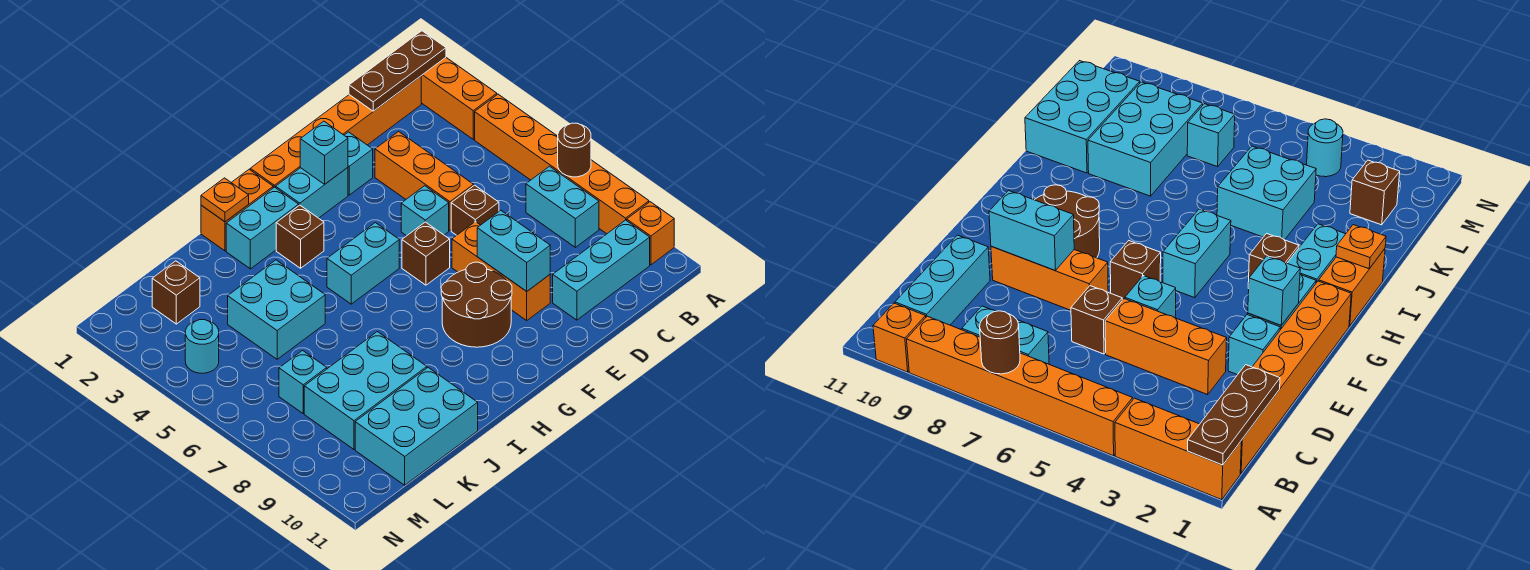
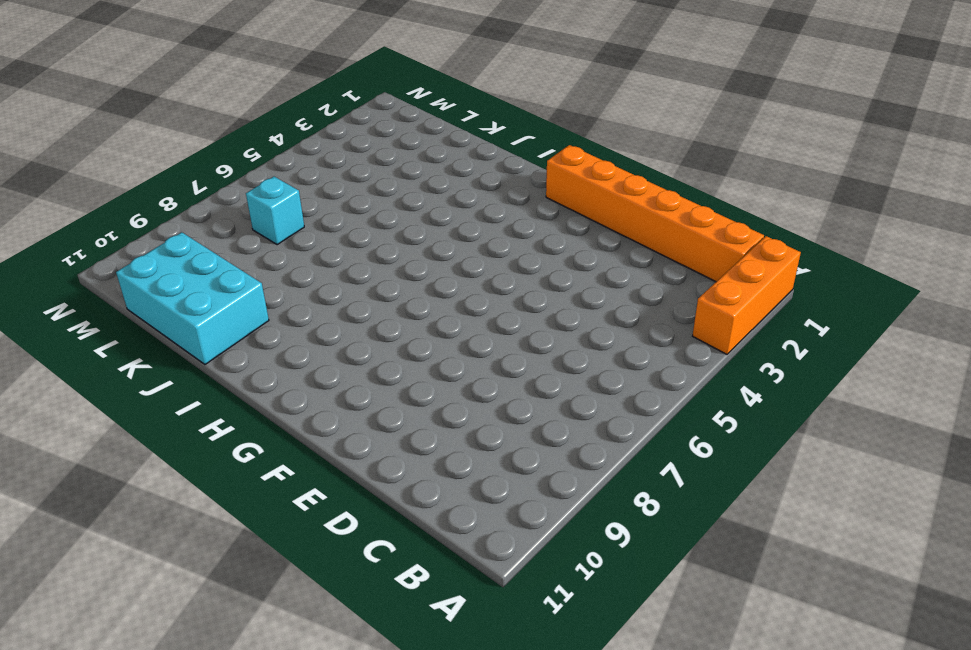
none -> orange 1x6 brick [475,94,649,234]
none -> orange 1x1 brick [627,202,674,265]
none -> cyan 1x2 brick [526,166,599,247]

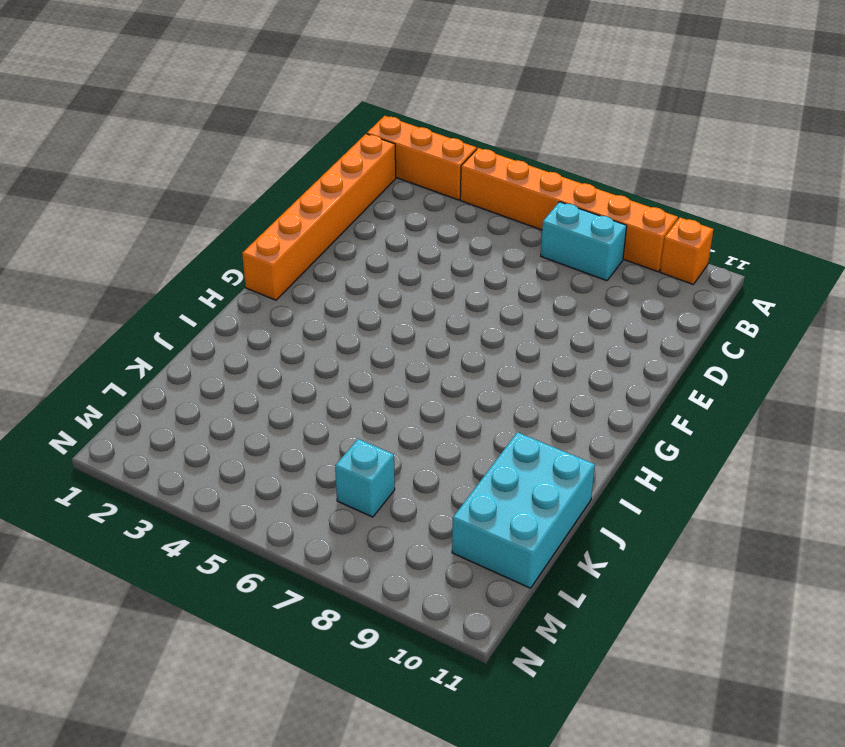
none -> cyan 1x3 brick [553,220,650,320]
none -> orange 1x3 brick [375,132,474,230]
none -> brown 1x1 brick [451,185,499,235]

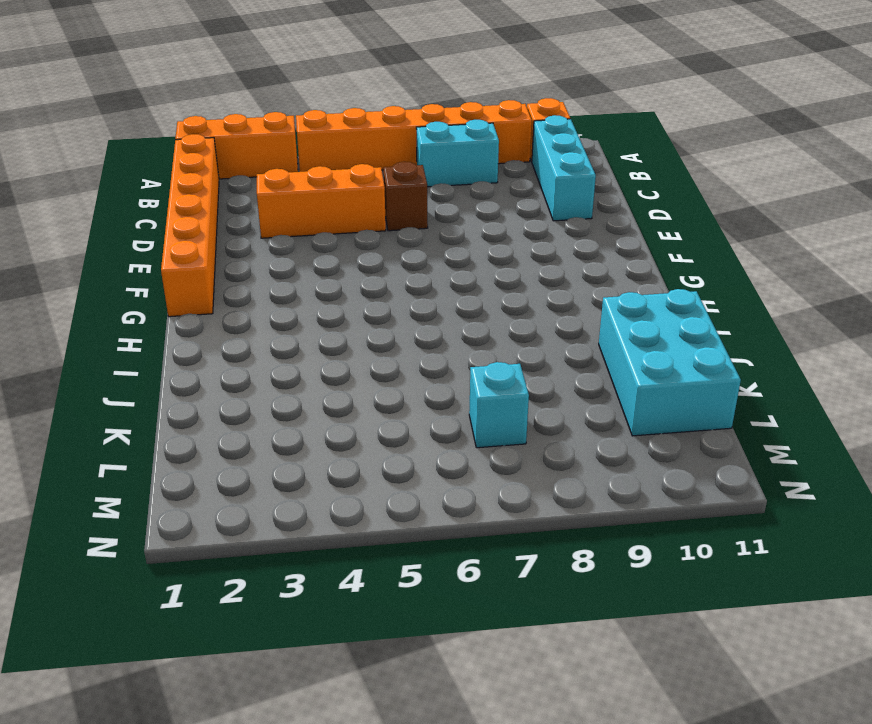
none -> cyan 1x1 brick [344,132,373,195]
none -> cyan 1x1 brick [401,186,449,236]
none -> orange 1x3 brick [452,222,550,320]

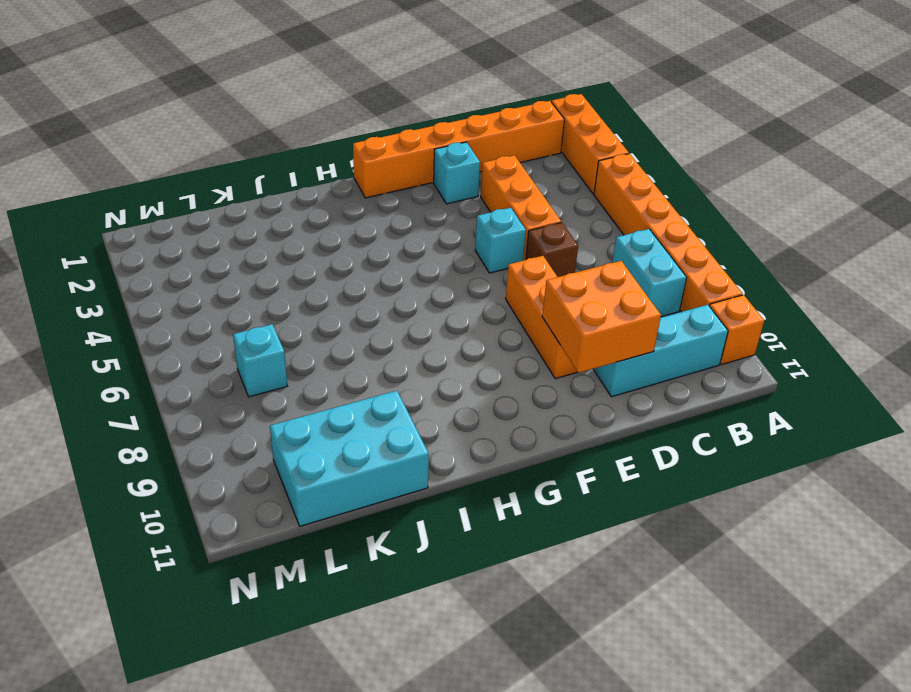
orange 2x2 brick [542,261,661,373] -> cyan 1x2 brick [477,210,550,291]
none -> cyan 1x2 brick [276,168,348,218]
none -> brown 1x1 brick [402,222,450,285]
none -> brown 2x2 round brick [441,262,512,347]

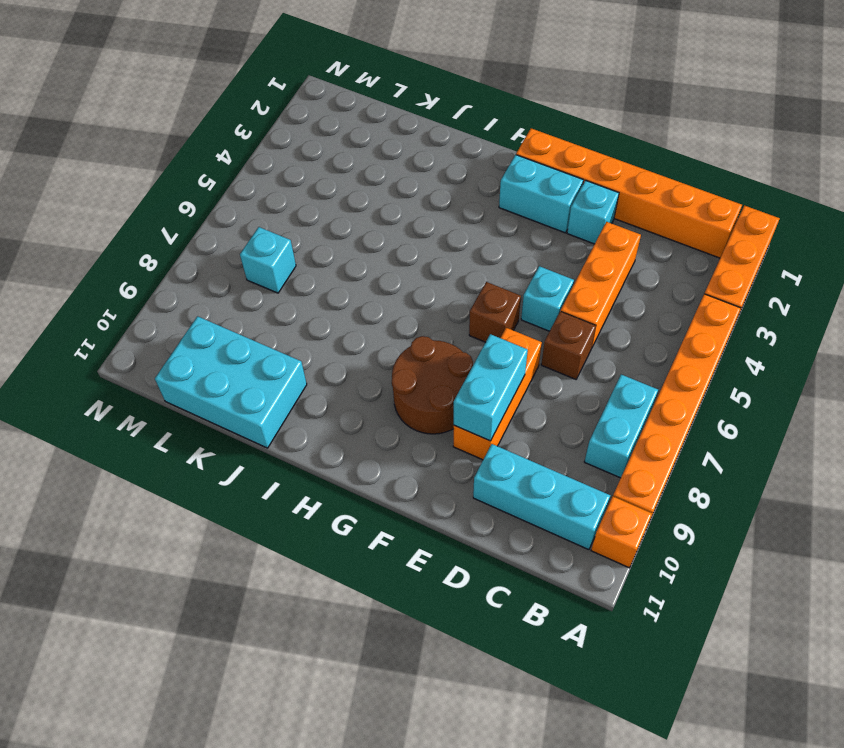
none -> cyan 1x2 brick [327,223,399,304]
none -> orange 1x2 brick [201,169,273,251]
none -> cyan 1x2 brick [226,187,299,269]

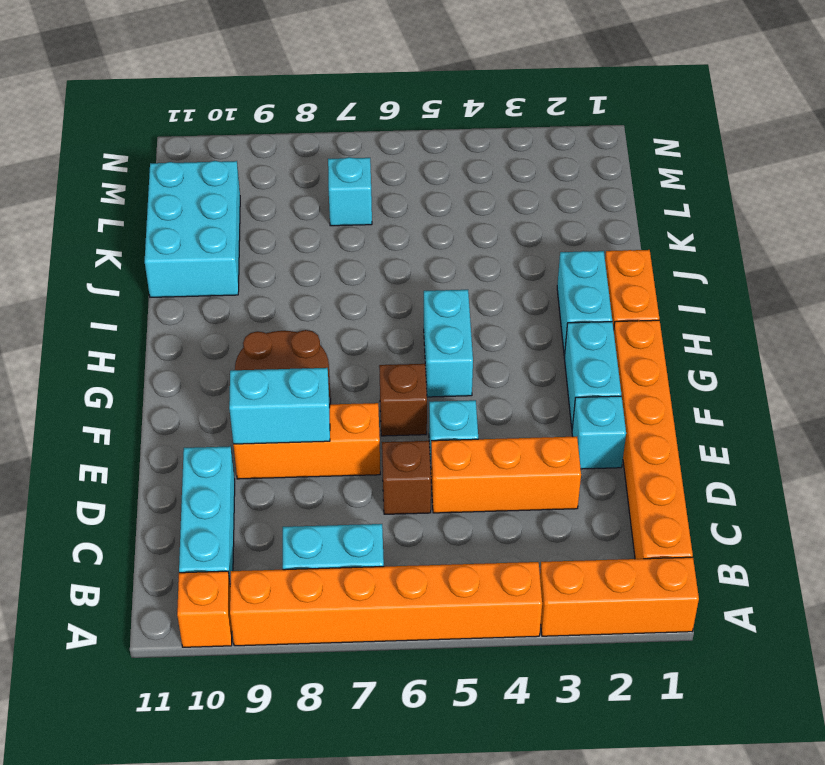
none -> brown 1x1 brick [276,205,324,268]
none -> cyan 2x2 brick [228,260,325,359]
none -> cyan 2x3 brick [304,332,427,449]

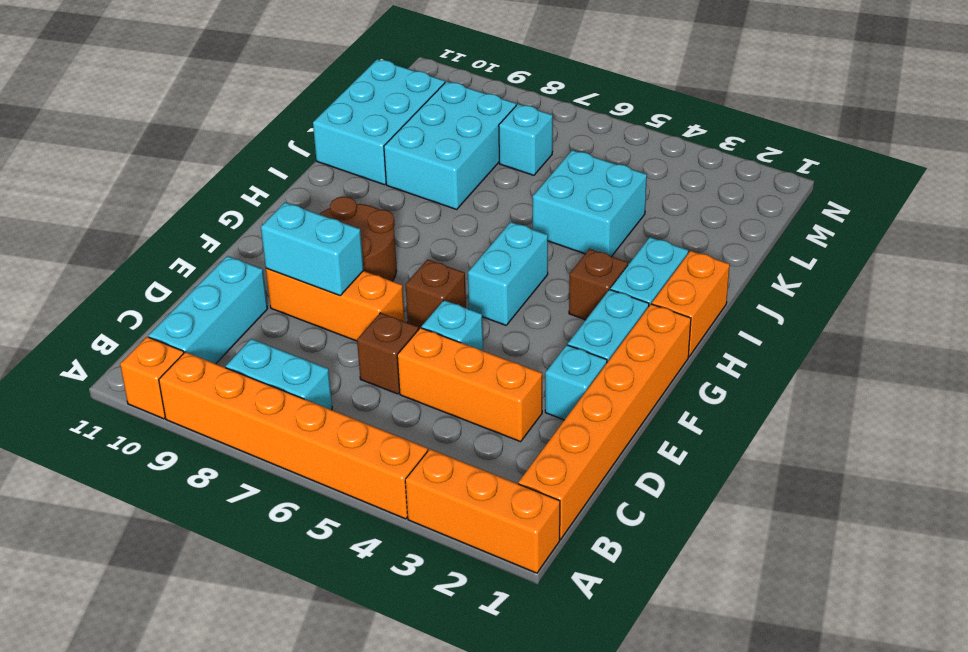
none -> brown 1x1 brick [152,261,200,324]
none -> cyan 1x1 round brick [185,320,219,373]
none -> brown 1x3 plate [349,31,446,111]

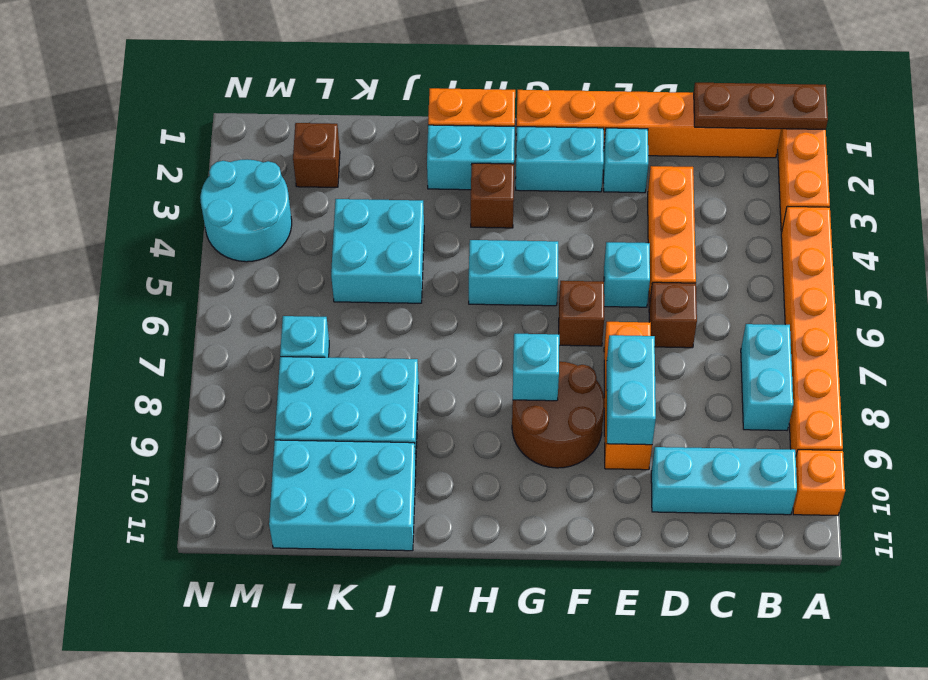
cyan 1x1 brick [513,334,559,401] -> cyan 1x1 brick moved to [300,121,348,184]
cyan 2x2 round brick [200,160,292,262] -> cyan 1x1 round brick [185,320,219,373]
none -> brown 1x1 round brick [558,123,591,177]
none -> orange 1x1 plate [201,178,249,222]

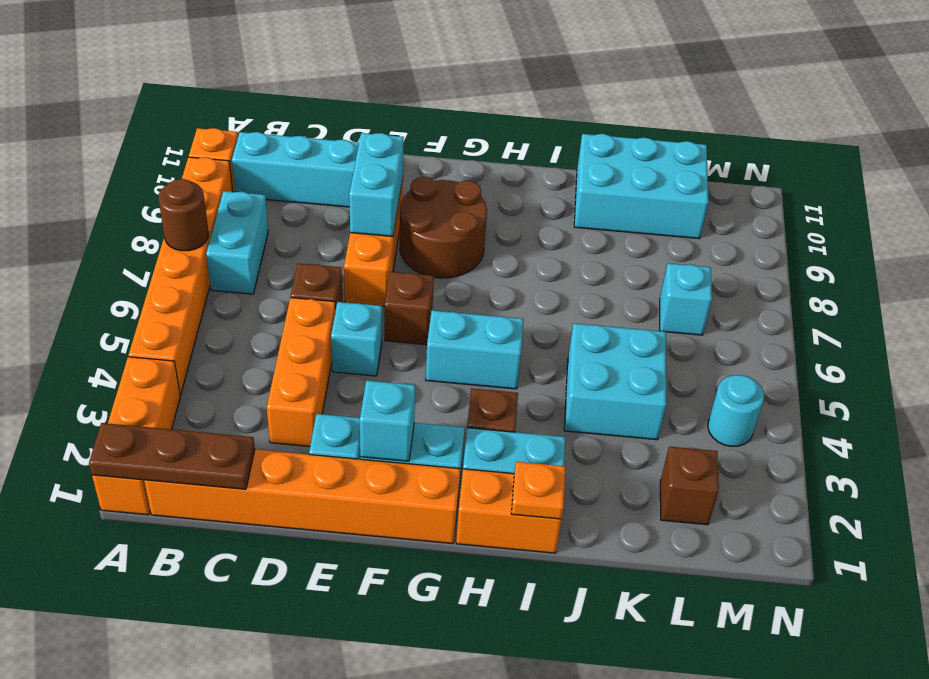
none -> cyan 2x3 brick [304,332,427,449]

